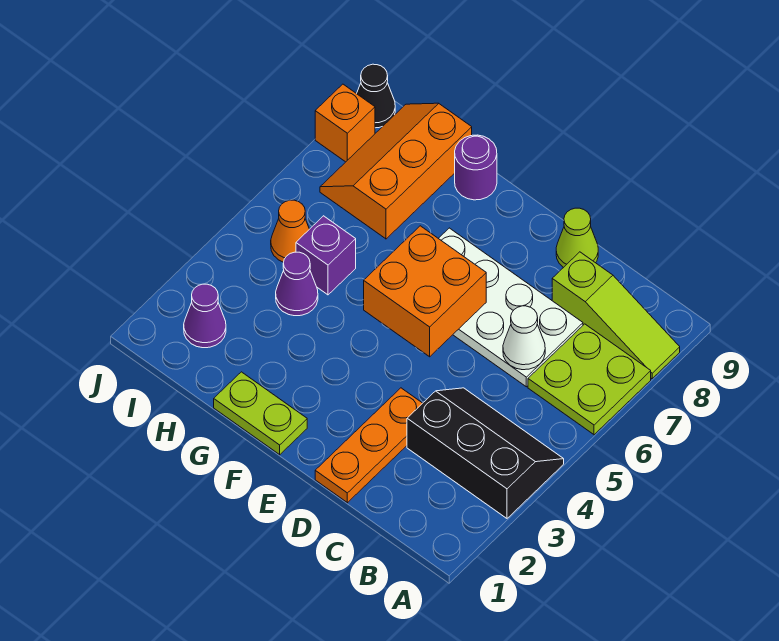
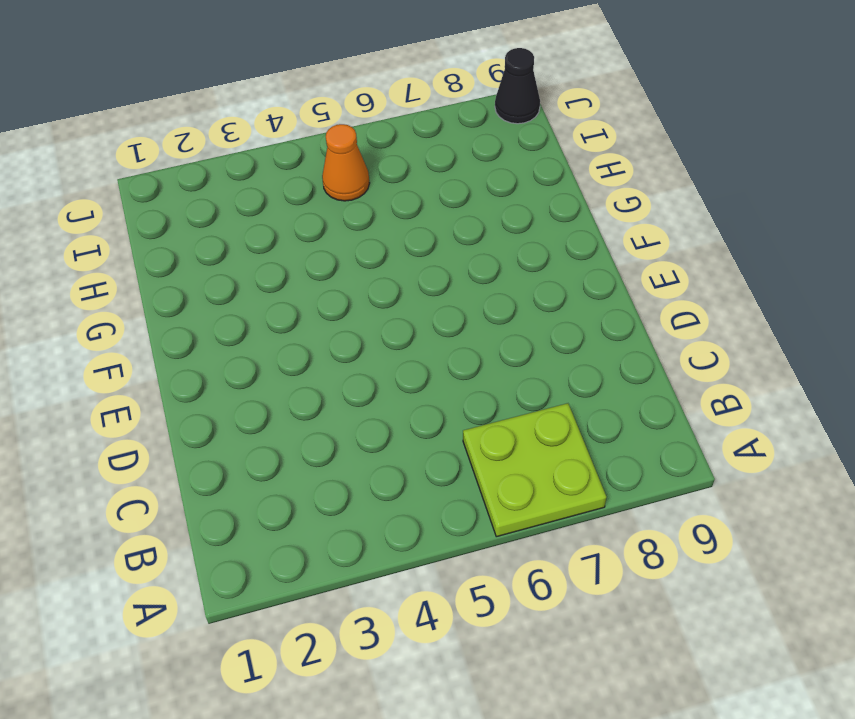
none -> black 2x3 slope [407,388,564,518]
none -> lime 1x3 slope [552,252,680,379]
none -> white 2x4 plate [438,228,583,387]

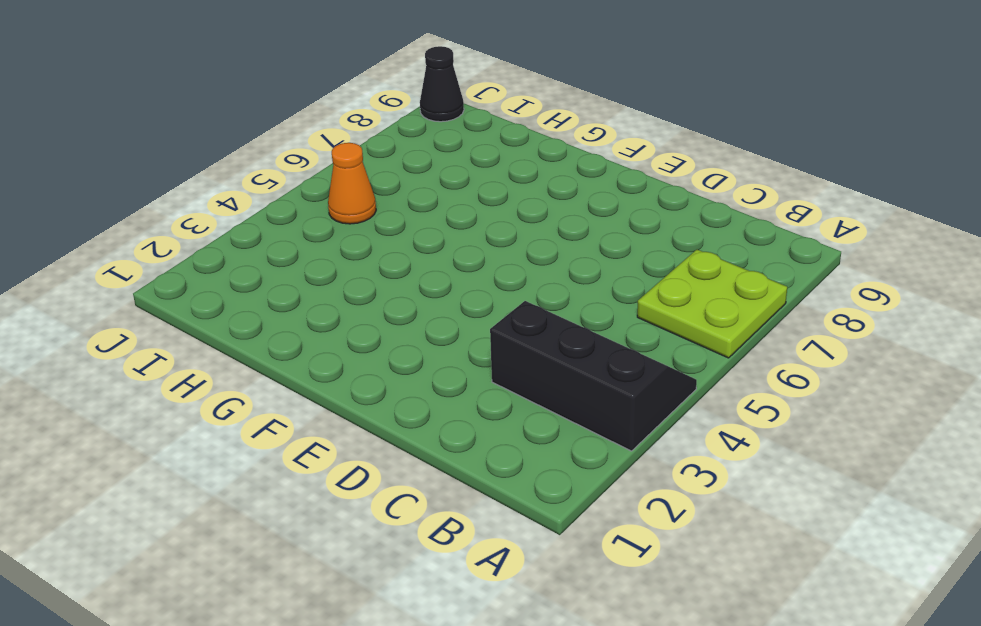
none -> lime 1x3 slope [552,252,680,379]
none -> white 2x4 plate [438,228,583,387]
none -> orange 1x3 plate [315,388,422,503]

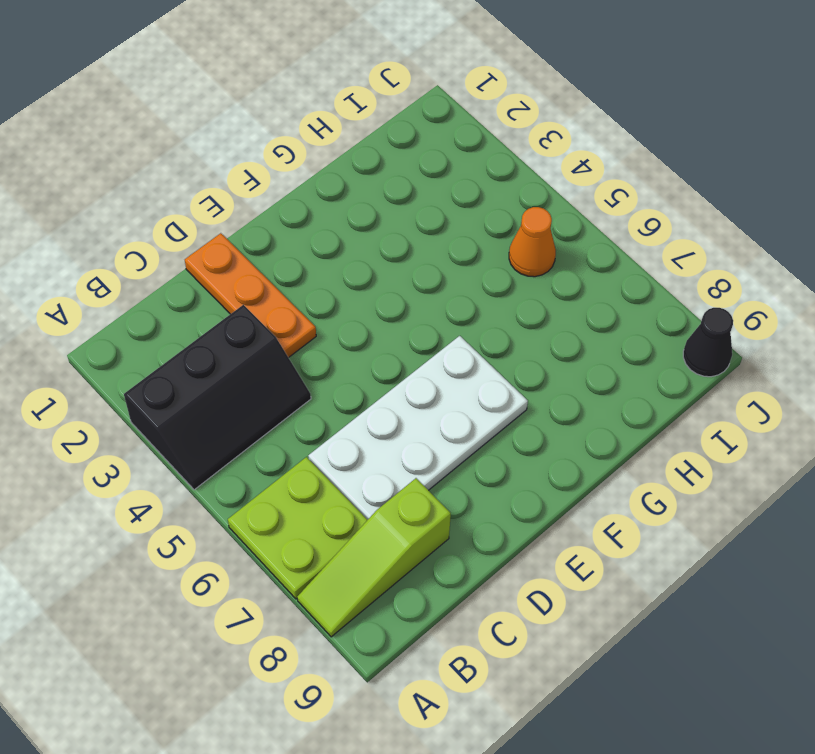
none -> lime 1x1 cone [556,208,598,268]
none -> lime 1x2 plate [214,372,307,455]
none -> purple 1x1 round brick [455,135,497,200]

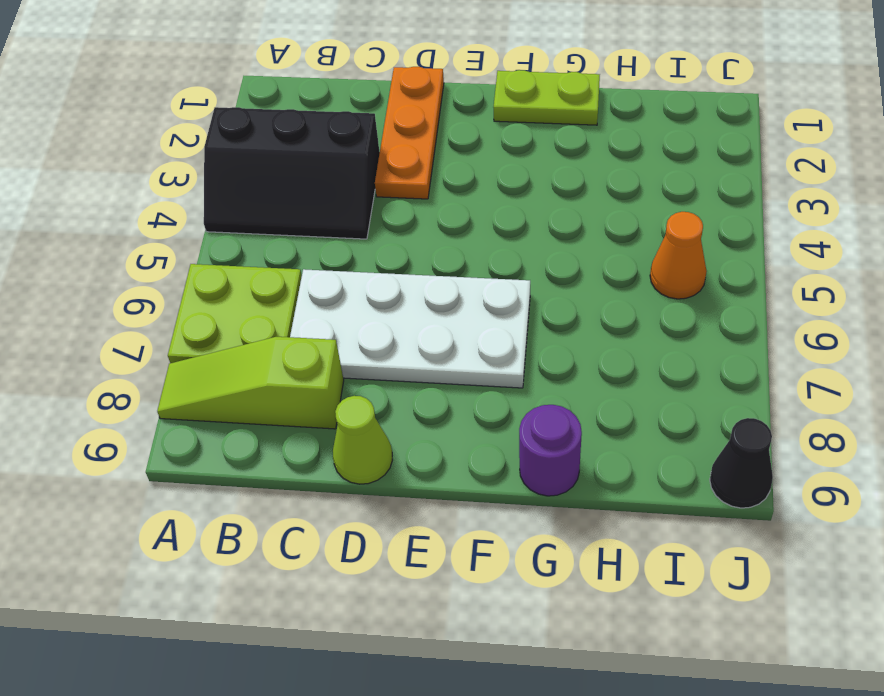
none -> purple 1x1 cone [276,252,318,316]
none -> purple 1x1 brick [296,216,356,295]
none -> orange 2x3 slope [320,103,472,239]

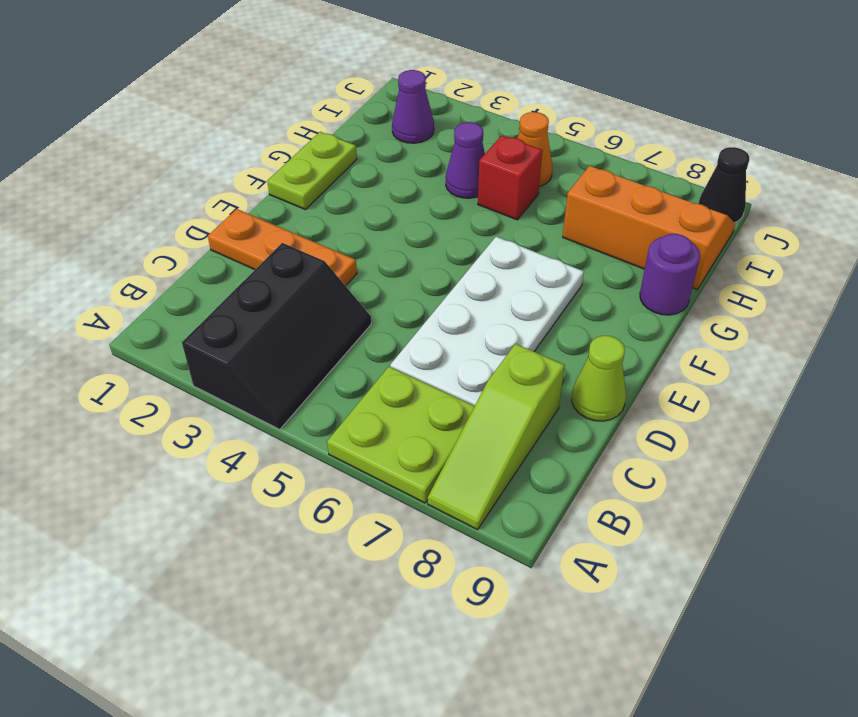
red 1x1 brick [478,135,542,220] -> purple 1x1 brick [296,216,356,295]
none -> orange 1x1 brick [315,84,375,162]
none -> white 1x1 cone [503,306,545,370]
none -> orange 2x2 brick [364,226,486,357]

